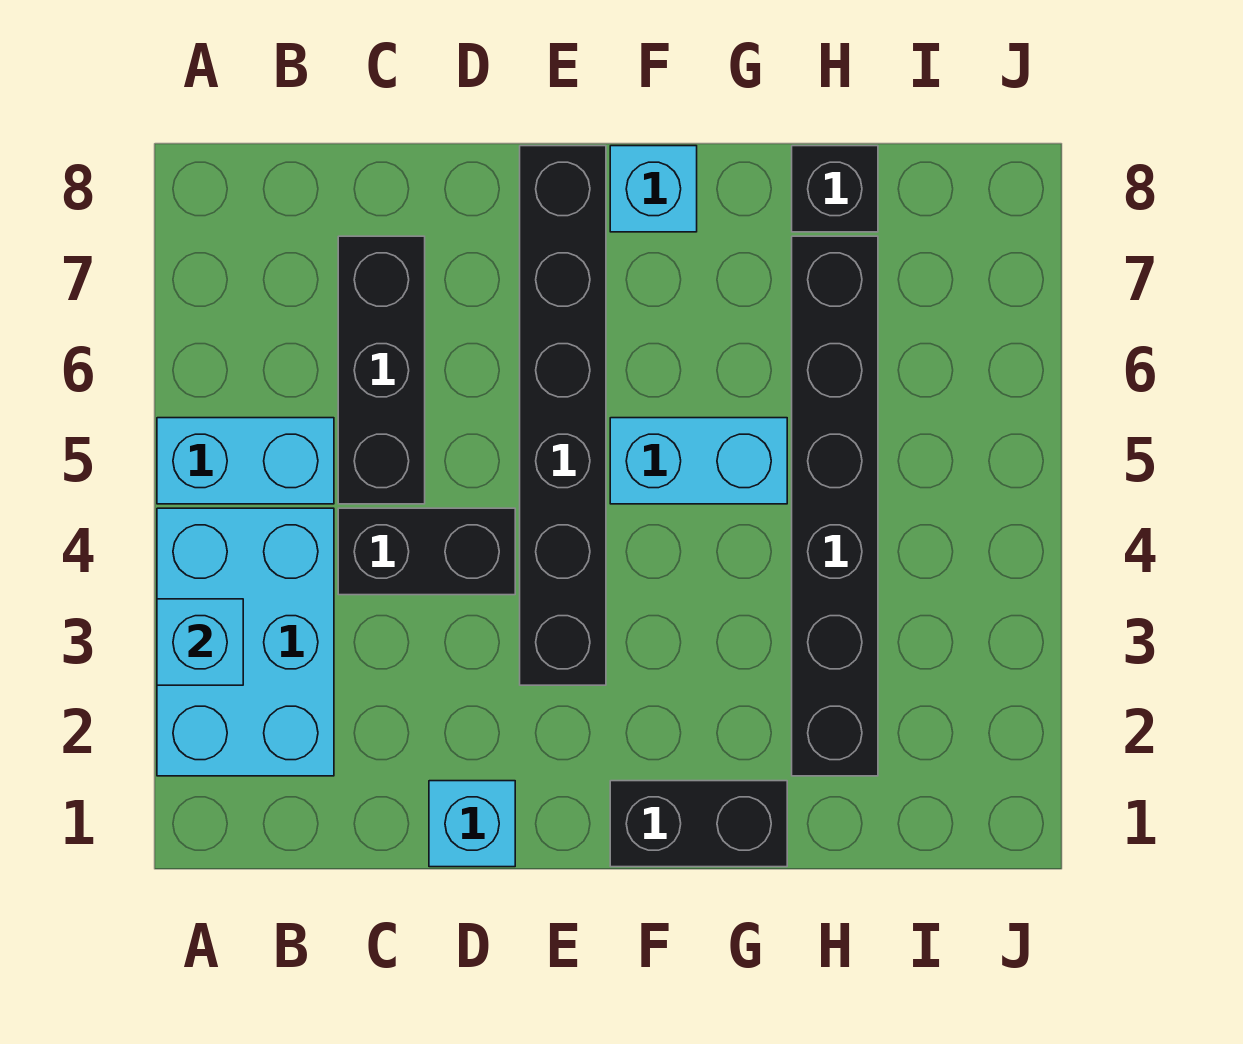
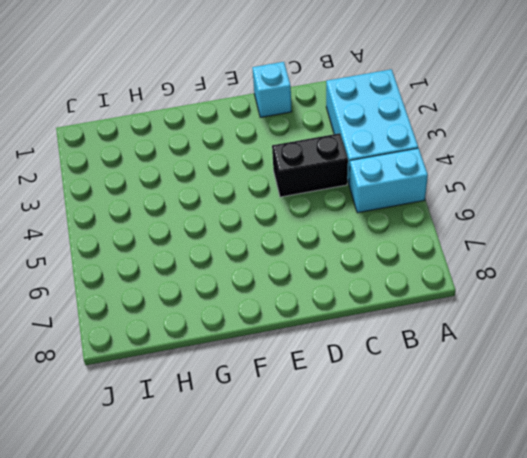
none -> black 1x3 brick [338,236,425,504]
none -> black 1x6 brick [520,146,606,685]
none -> black 1x2 brick [610,781,787,867]

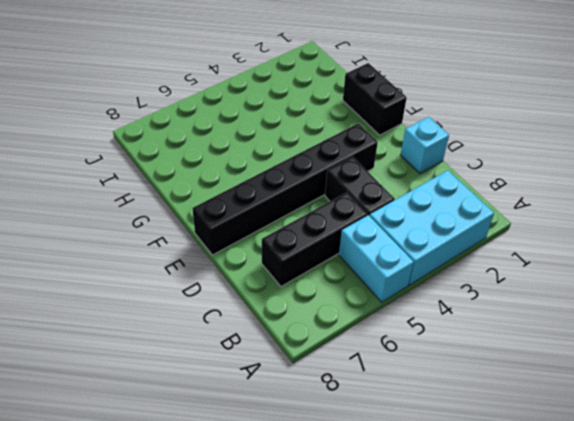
none -> cyan 1x2 brick [610,418,787,504]
none -> cyan 1x1 brick [610,146,697,232]
none -> black 1x6 brick [792,236,878,776]

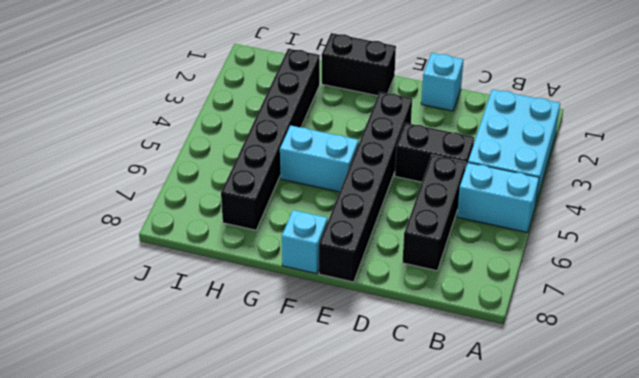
none -> black 1x1 brick [792,146,878,232]
none -> cyan 1x1 brick [157,599,243,685]

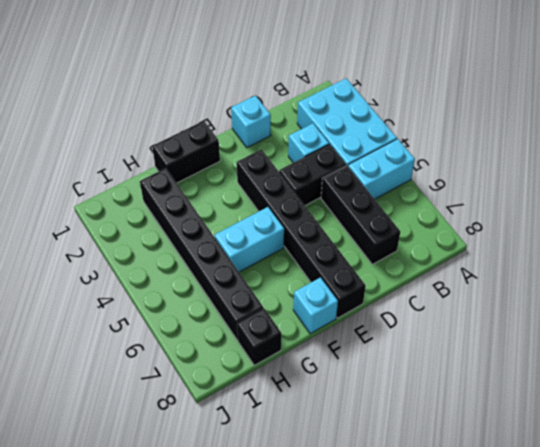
cyan 1x1 brick [288,123,329,163] -> cyan 1x1 brick moved to [157,599,243,685]

